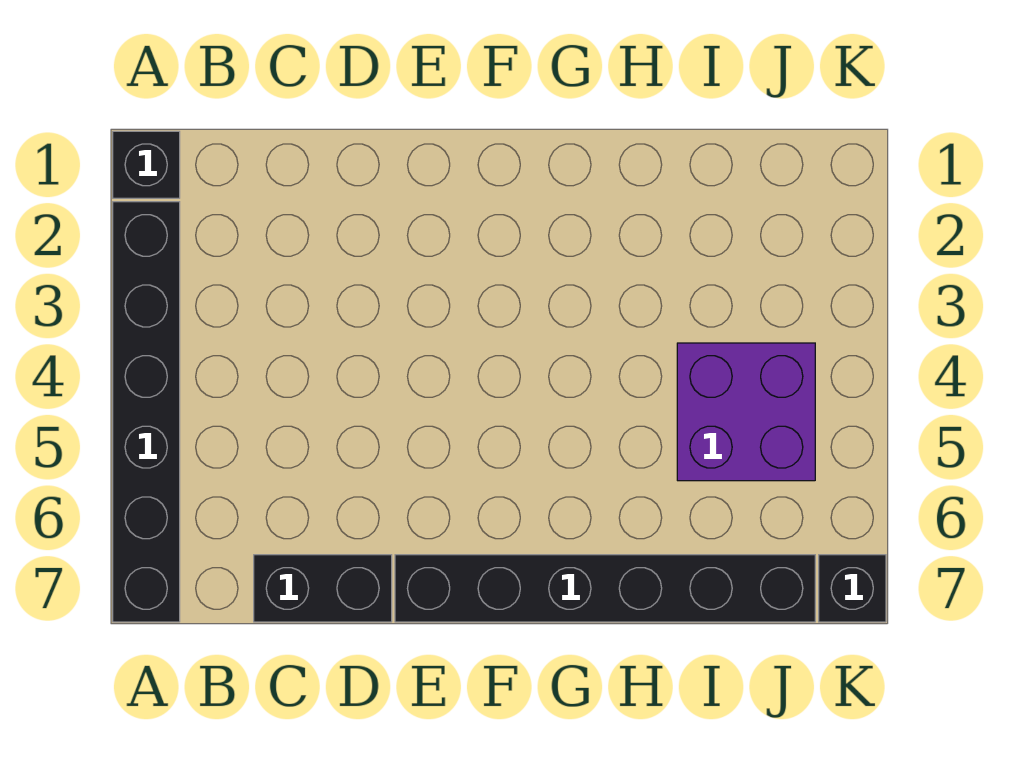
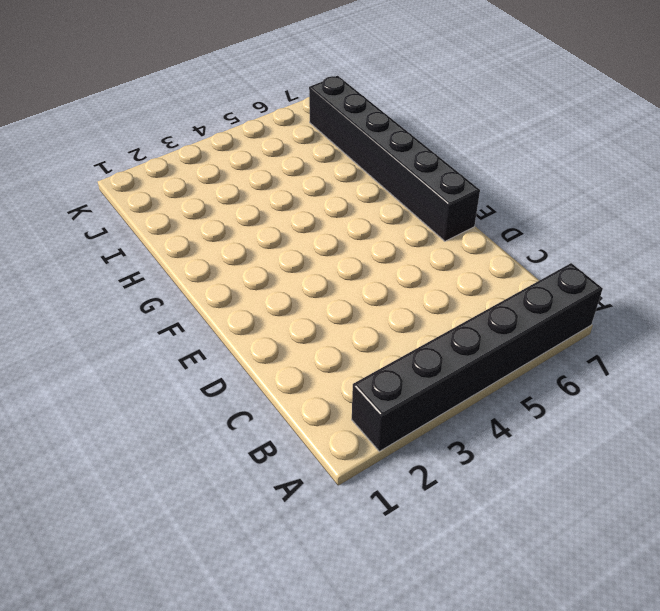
none -> black 1x1 brick [113,131,180,198]
none -> black 1x2 brick [254,555,392,622]

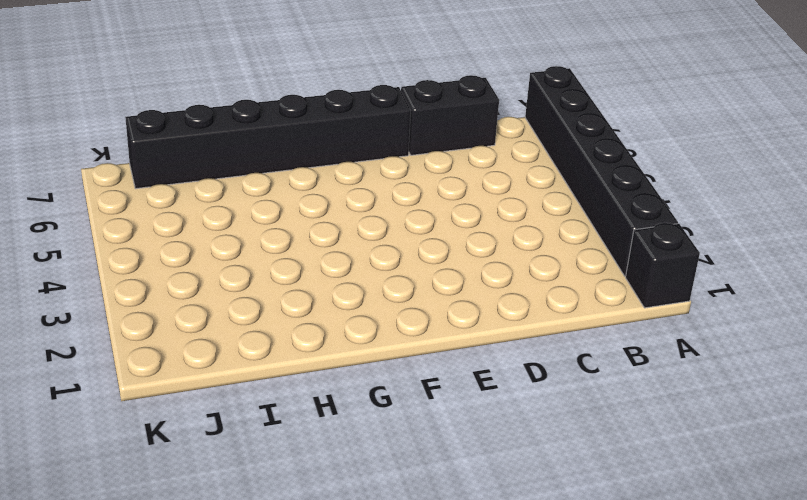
none -> purple 2x2 brick [677,343,815,481]
none -> black 1x1 brick [819,555,886,622]

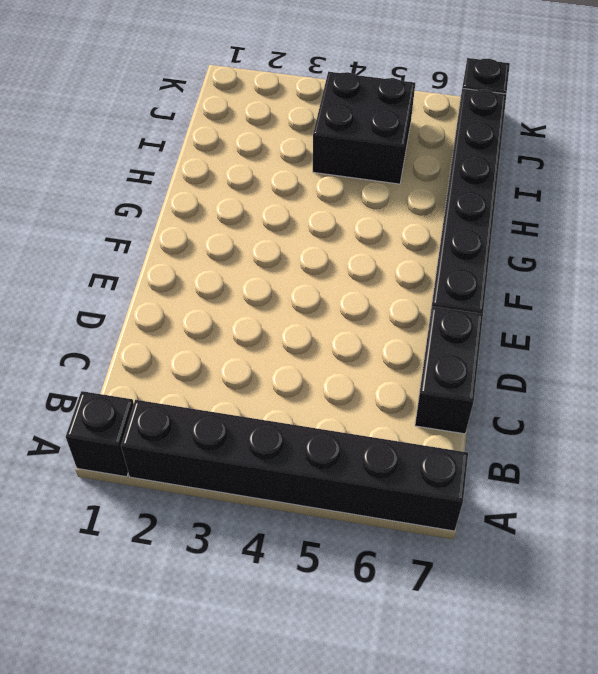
black 2x2 brick [313,72,415,184] -> purple 2x2 brick [677,343,815,481]

